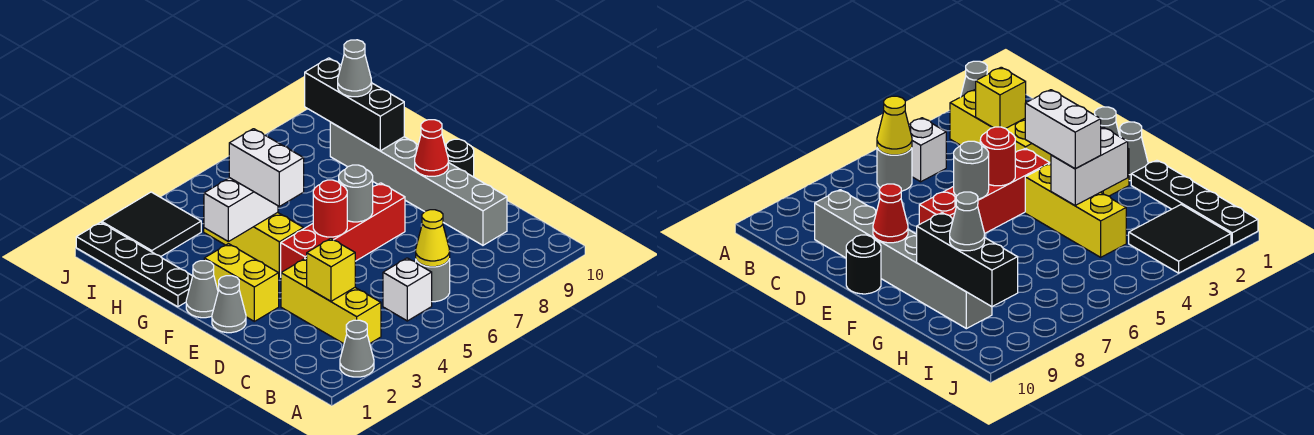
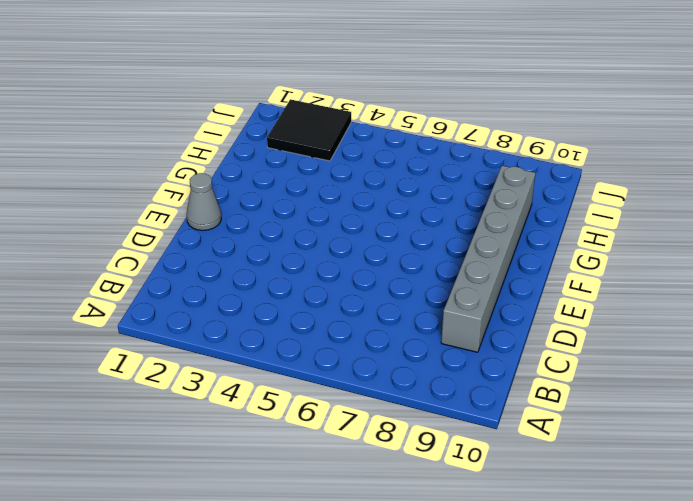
none -> grey 1x1 cone [340,320,374,377]
none -> yellow 1x3 brick [281,259,381,344]
none -> white 1x1 brick [383,258,432,321]

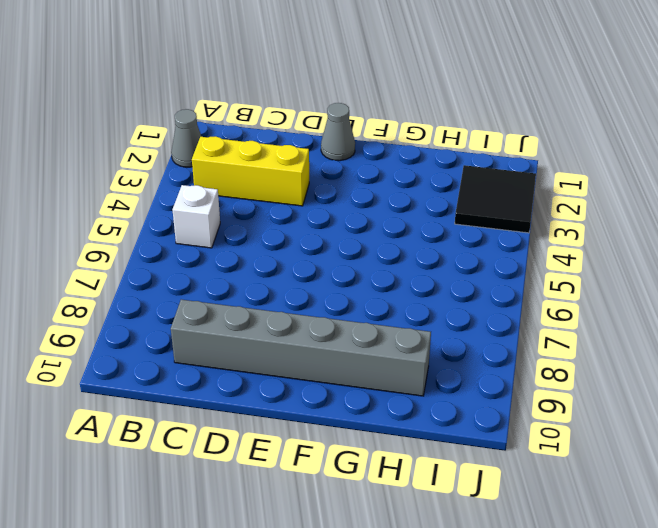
none -> grey 1x1 round brick [416,259,450,302]
none -> yellow 1x2 brick [204,244,279,321]
none -> red 1x4 brick [281,183,405,272]

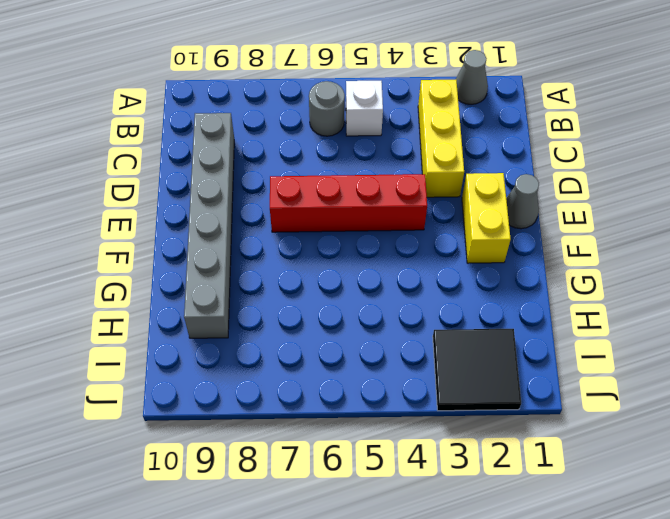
none -> black 1x1 round brick [445,139,474,177]
none -> grey 1x1 cone [186,261,218,318]
none -> yellow 1x3 brick [204,212,304,276]

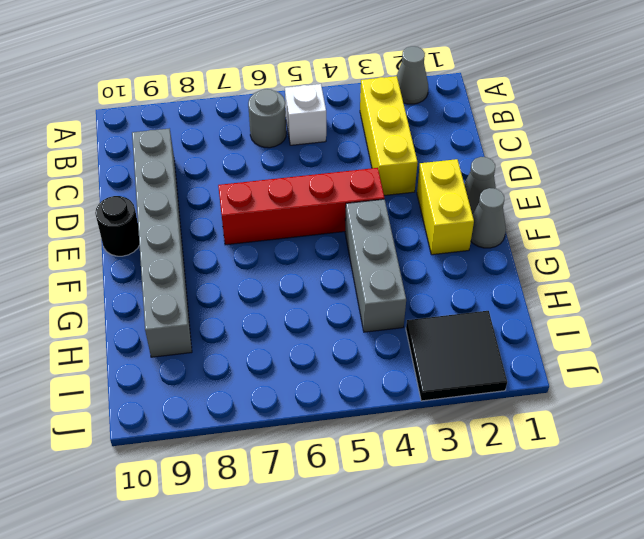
grey 1x3 brick [345,199,406,332] -> yellow 1x3 brick [204,212,304,276]
none -> black 1x4 plate [76,222,193,307]
none -> yellow 1x1 cone [416,210,450,267]
none -> yellow 1x1 brick [307,238,355,301]

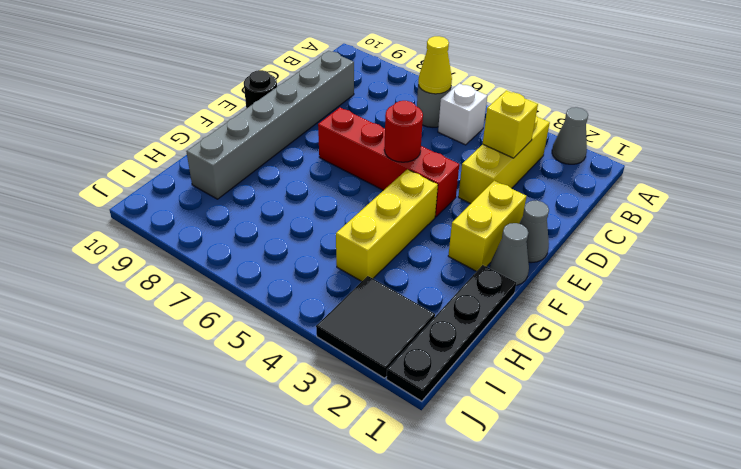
none -> grey 1x1 round brick [339,165,373,222]
none -> red 1x1 cone [415,120,448,176]
none -> white 1x2 brick [204,178,278,242]

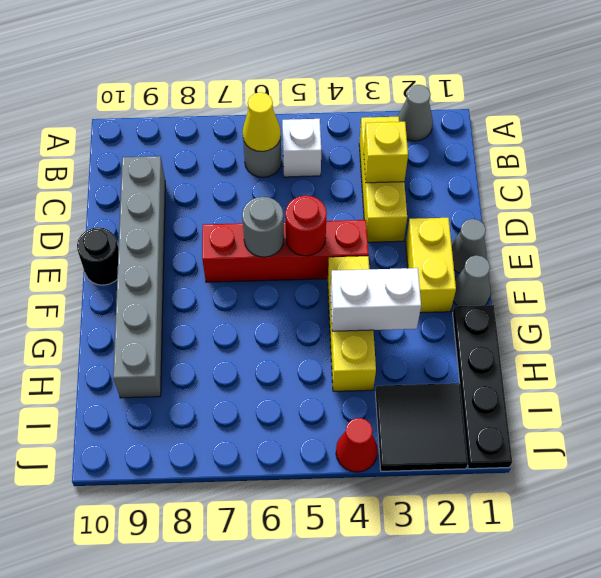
red 1x1 cone [336,418,378,472] -> red 1x1 cone moved to [415,120,448,176]
none -> black 1x3 brick [305,58,404,151]
none -> white 1x2 brick [229,129,304,206]
none -> grey 1x1 cone [338,40,372,97]

